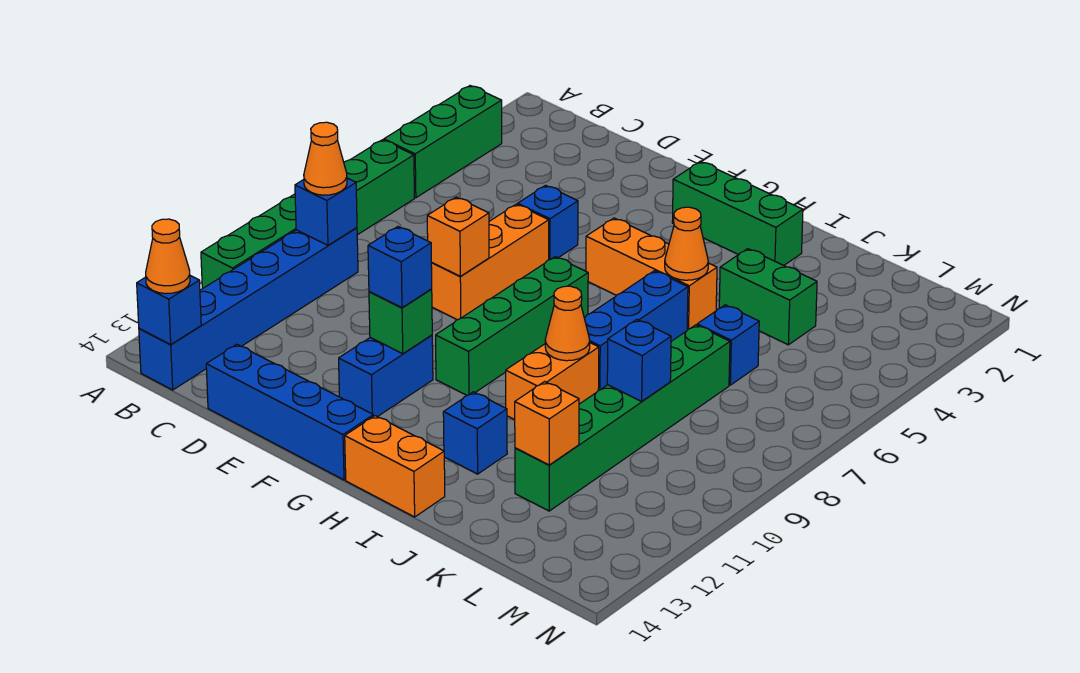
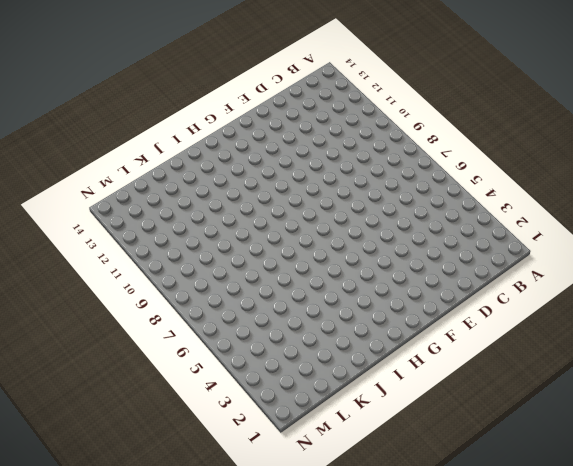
none -> green 1x3 brick [384,86,502,198]
none -> green 1x6 brick [201,140,414,289]
none -> blue 1x6 brick [139,228,358,390]

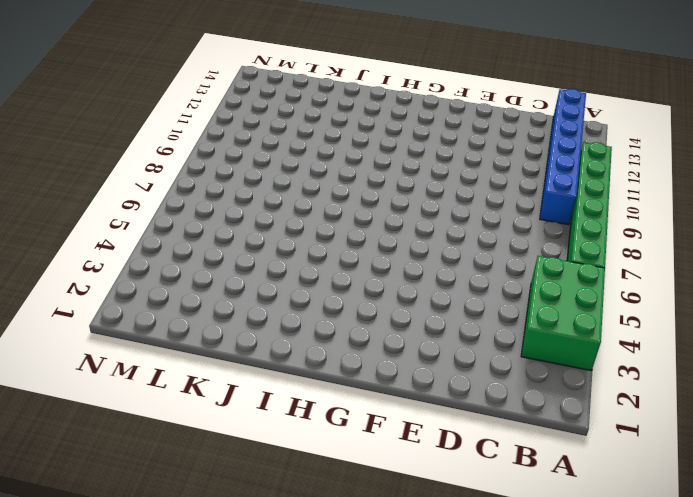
green 2x3 brick [521,256,605,371] -> green 1x3 brick [384,86,502,198]
none -> blue 1x4 brick [206,344,373,480]
none -> blue 1x1 brick [518,185,578,260]
none -> orange 1x3 brick [431,204,549,320]

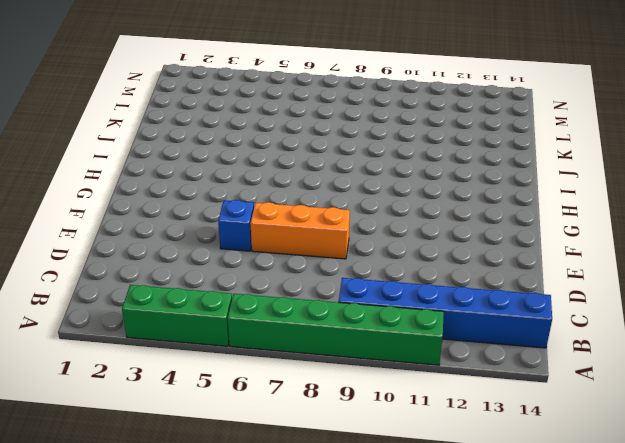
none -> blue 1x4 brick [206,344,373,480]
none -> blue 1x2 brick [339,335,433,417]
none -> green 1x3 brick [672,162,803,265]

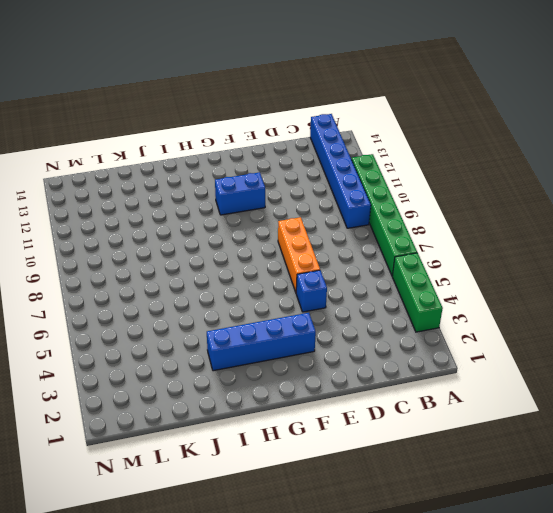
blue 1x4 brick [207,313,316,371] -> blue 1x4 brick moved to [206,344,373,480]
blue 1x2 brick [215,172,265,215] -> blue 1x2 brick turned to [339,335,433,417]
none -> green 1x3 brick [672,162,803,265]
none -> orange 1x3 brick [586,218,717,330]
none -> green 1x4 brick [436,257,588,395]

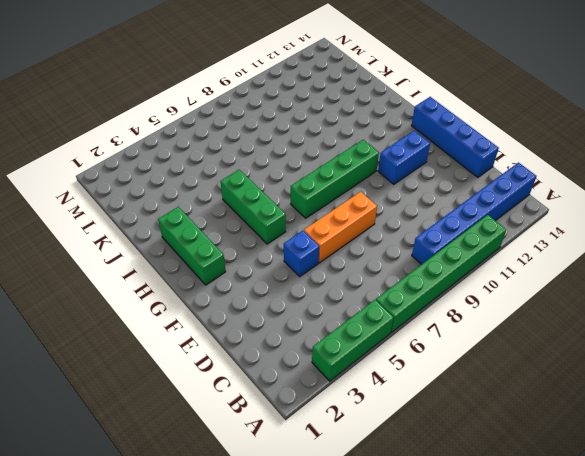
green 1x3 brick [221,170,286,244] -> orange 1x3 brick [586,218,717,330]
none -> orange 1x2 brick [345,416,445,517]
none -> blue 1x3 brick [584,271,688,390]
none -> orange 1x2 brick [506,343,599,420]

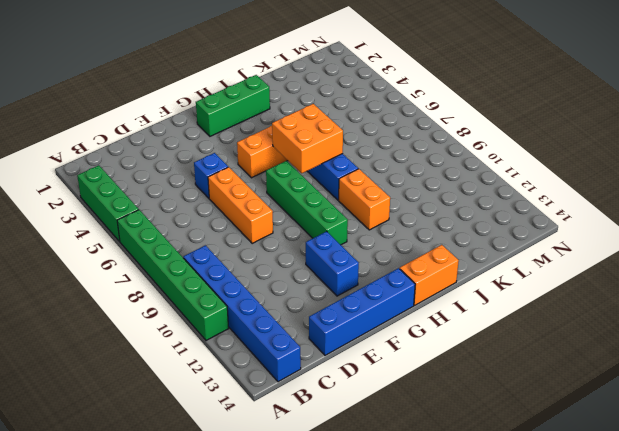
orange 2x2 brick [272,104,343,173] -> none
none -> blue 1x1 brick [443,392,507,474]
none -> green 1x2 brick [719,249,817,345]
none -> blue 1x1 brick [697,305,759,385]

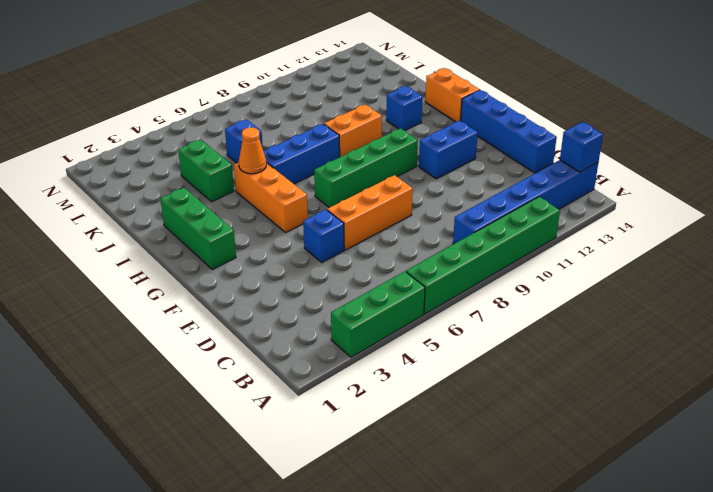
none -> green 1x6 brick [515,325,730,511]
none -> blue 1x1 brick [295,178,357,245]
none -> orange 1x1 brick [427,197,489,276]

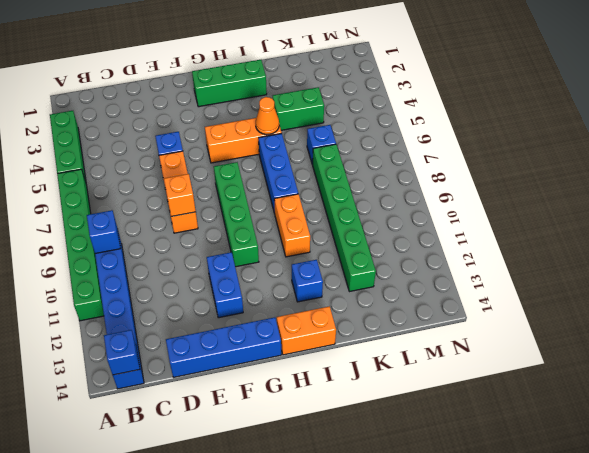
none -> green 1x1 brick [369,289,432,354]
none -> orange 1x1 cone [545,286,590,361]
none -> blue 1x1 brick [607,319,671,401]

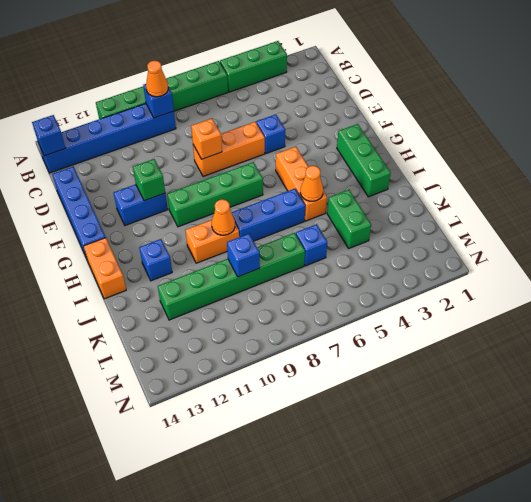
none -> orange 1x1 brick [515,382,579,465]
none -> orange 1x1 cone [146,219,190,294]
none -> blue 1x1 brick [368,227,432,308]

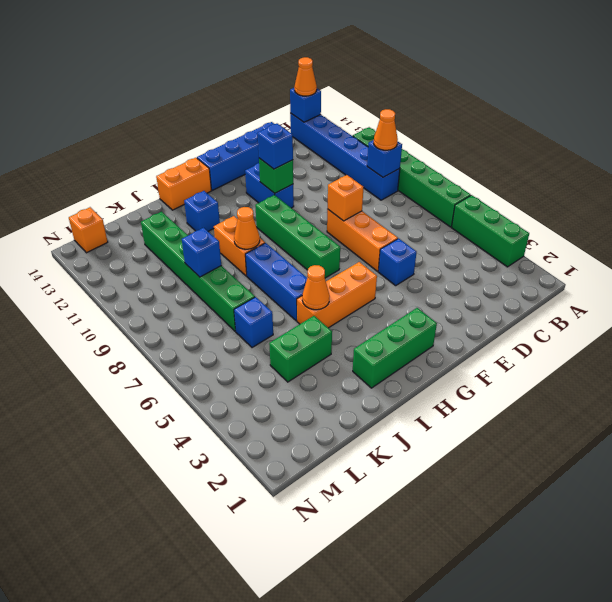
orange 1x1 brick [69,207,108,253] -> orange 1x1 brick moved to [515,382,579,465]

